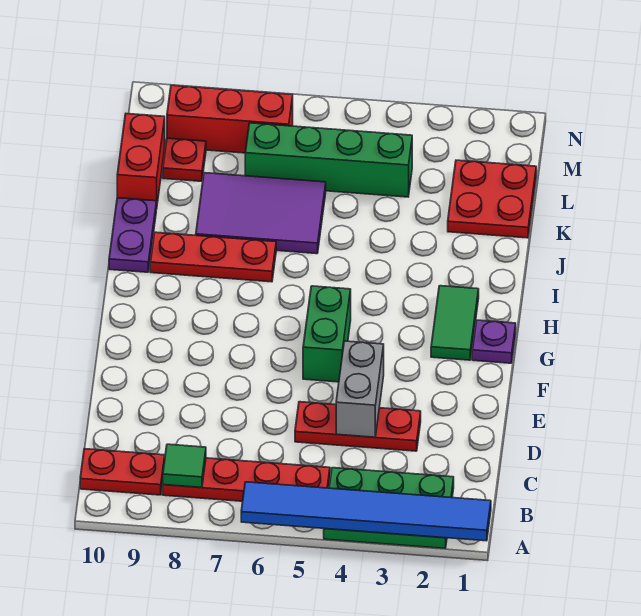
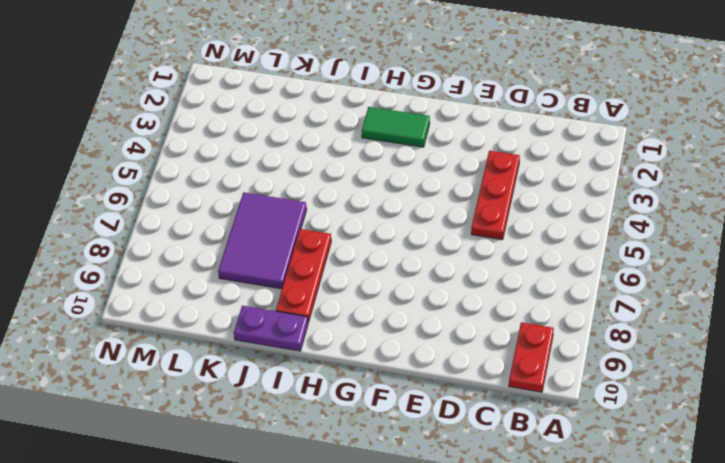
none -> green 2x3 plate [324,468,454,548]
none -> red 1x4 plate [163,458,330,501]
none -> green 1x2 brick [303,286,351,382]

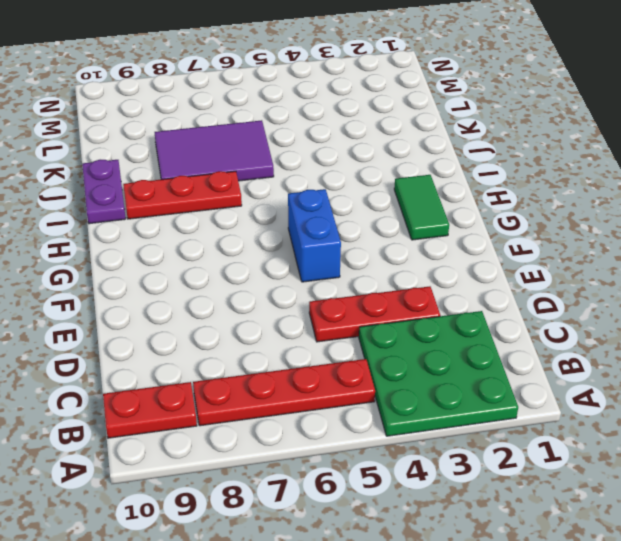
green 3x3 plate [359,311,518,436] -> green 2x3 plate [324,468,454,548]
blue 1x2 brick [288,189,341,282] -> green 1x2 brick [303,286,351,382]
none -> purple 1x1 plate [472,320,516,363]
none -> red 2x2 plate [448,160,536,238]
none -> red 1x2 brick [117,114,165,209]

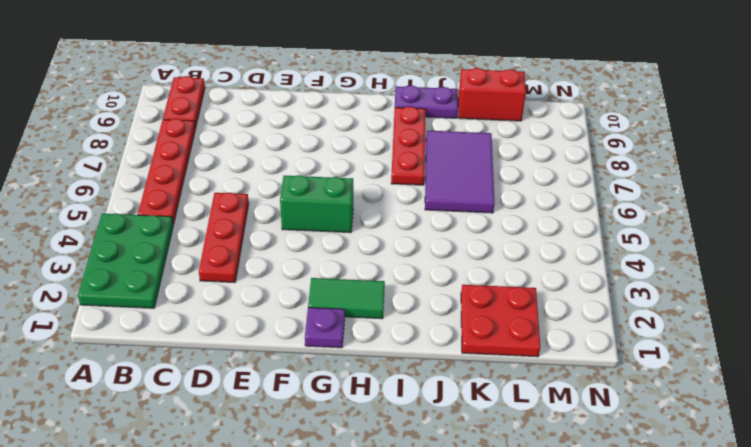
none -> green 1x4 brick [245,123,412,197]
none -> red 1x1 plate [163,138,206,181]
none -> red 1x3 brick [167,85,293,153]

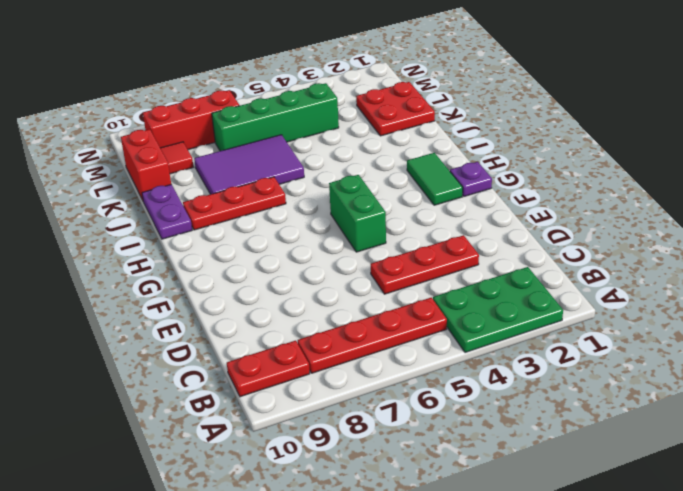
red 1x1 tile [160,142,193,174] -> red 1x1 plate [163,138,206,181]
none -> blue 1x6 tile [241,482,491,541]
none -> green 1x1 tile [163,444,206,488]
none -> grey 1x2 brick [336,341,384,437]

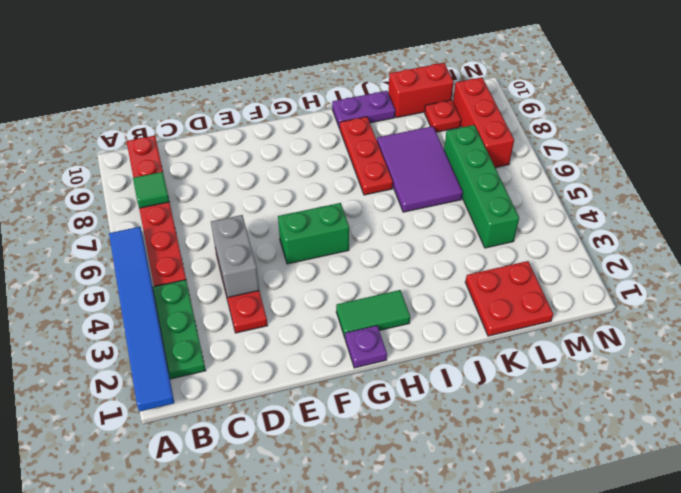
grey 1x2 brick [211,215,259,298] -> grey 1x2 brick turned to [336,341,384,437]

